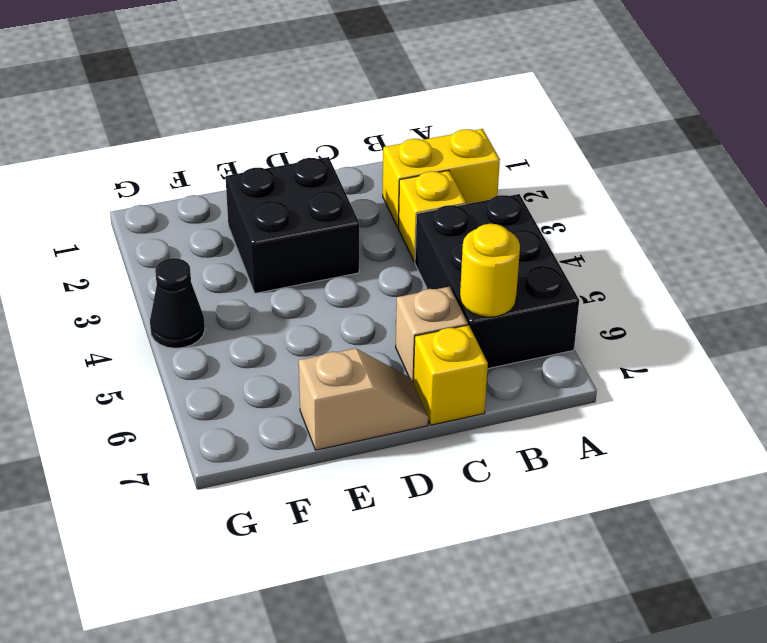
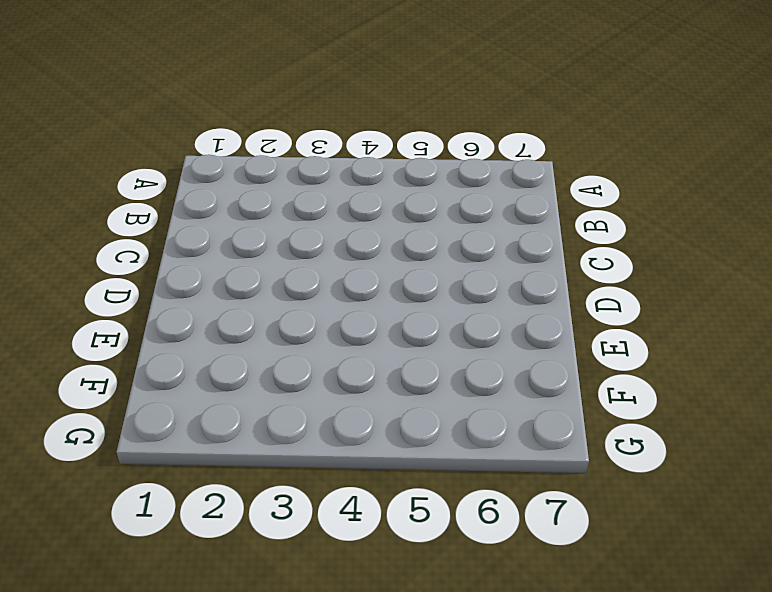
none -> yellow 1x2 brick [383,129,500,228]
none -> black 2x3 brick [415,194,579,369]

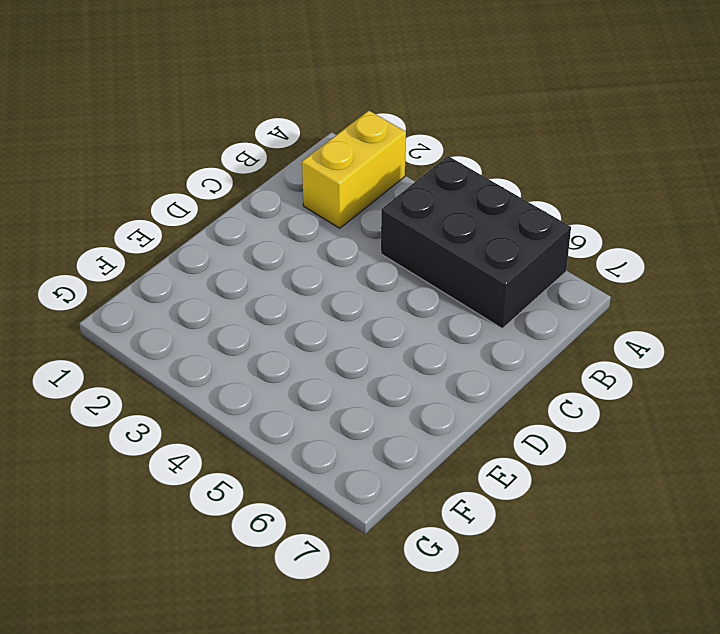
none -> yellow 1x1 brick [398,170,466,262]
none -> tan 1x1 brick [396,287,468,382]

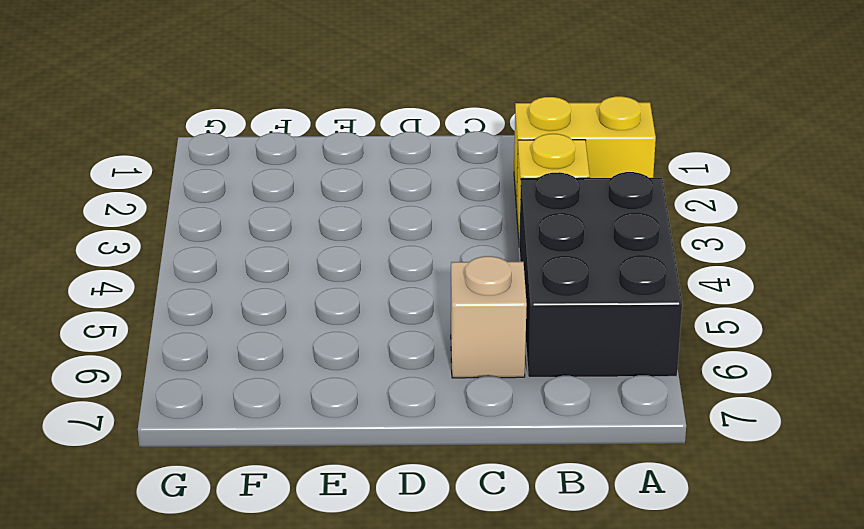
none -> yellow 1x1 brick [413,325,488,425]
none -> black 2x2 brick [226,157,359,293]

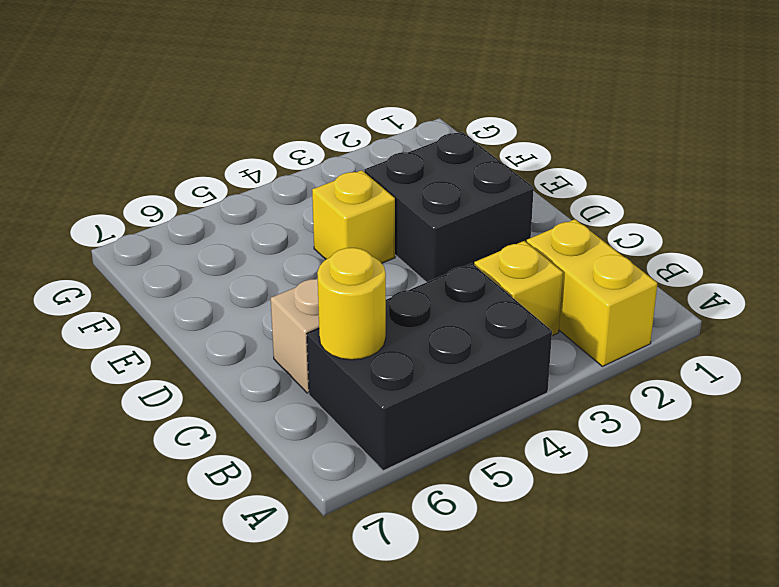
yellow 1x1 brick [312,170,395,263] -> yellow 1x1 brick moved to [413,325,488,425]
none -> tan 1x2 slope [299,348,428,450]
none -> black 1x1 cone [150,258,205,348]

